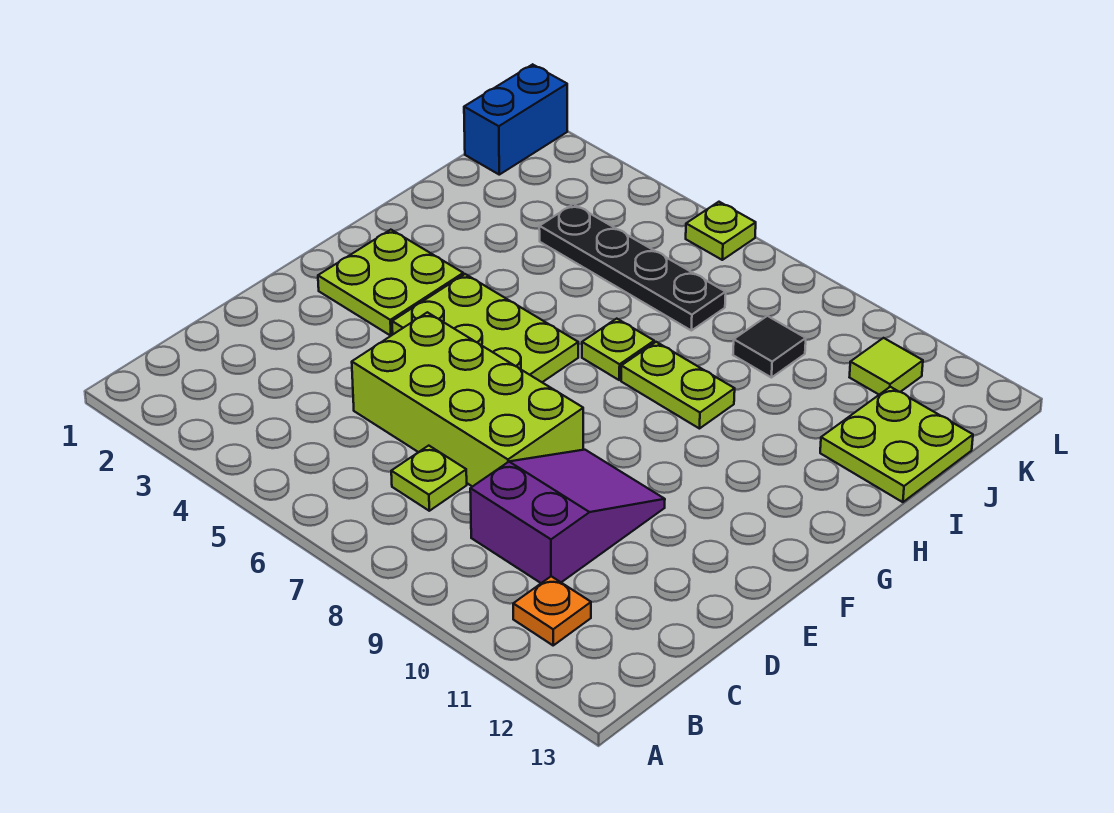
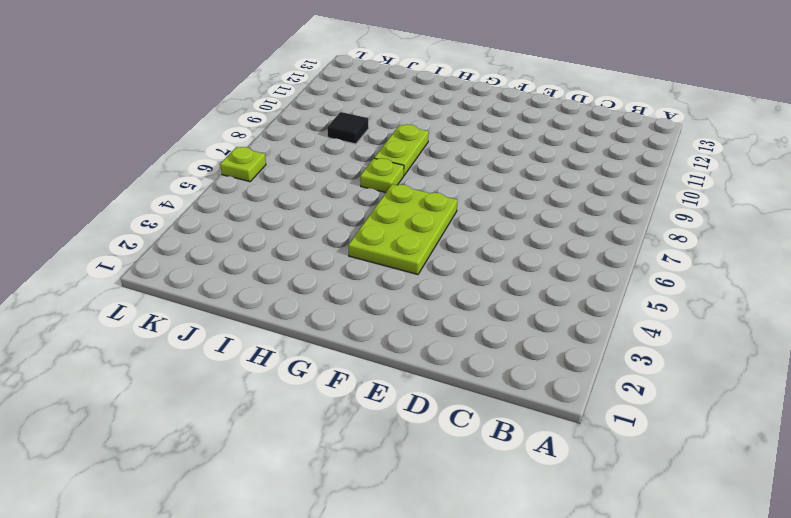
none -> orange 1x1 plate [513,576,591,645]
none -> lime 1x1 plate [391,446,467,511]
none -> purple 2x3 slope [470,450,665,583]

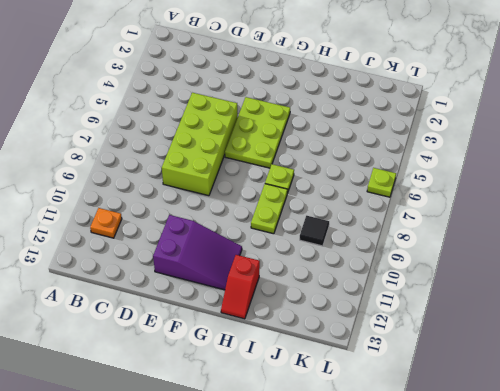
purple 2x3 slope [153,215,242,290] -> purple 2x3 slope moved to [470,450,665,583]
red 1x2 slope [221,255,260,319] -> none
none -> lime 1x1 plate [391,446,467,511]
none -> lime 2x2 plate [318,230,463,336]
none -> lime 2x2 plate [820,387,973,502]

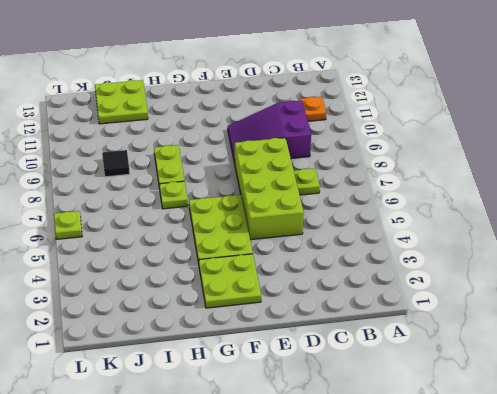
none -> black 1x4 plate [539,204,726,331]
none -> blue 1x2 brick [464,64,567,175]
none -> lime 1x1 tile [850,338,923,395]

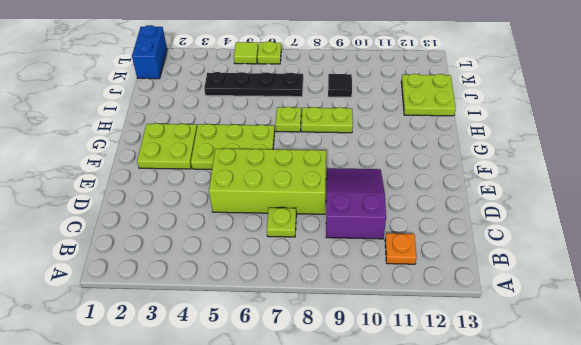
lime 1x1 tile [234,42,258,64] -> lime 1x1 tile moved to [850,338,923,395]

